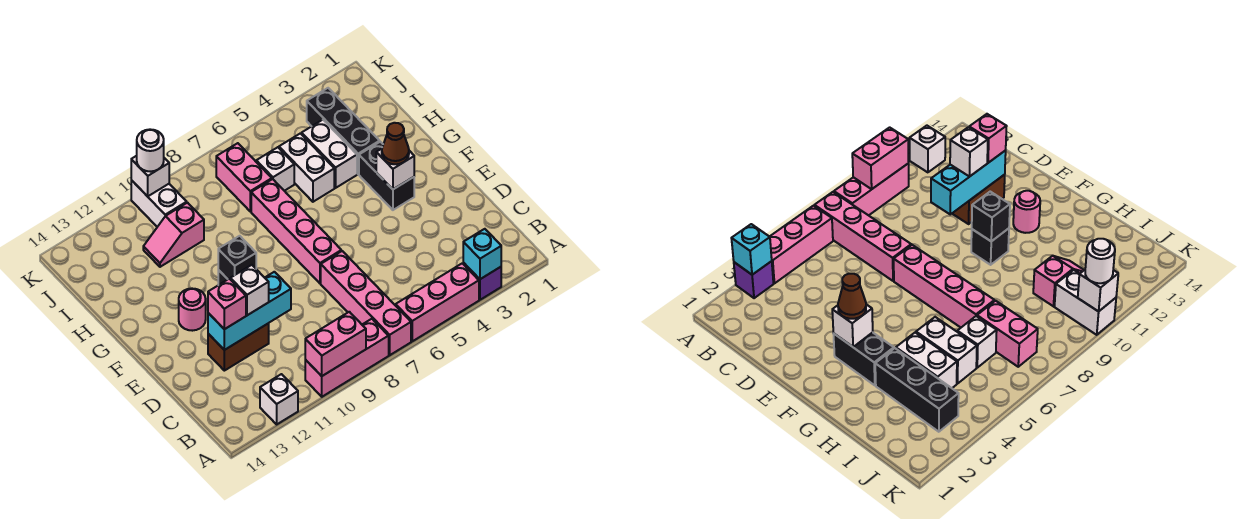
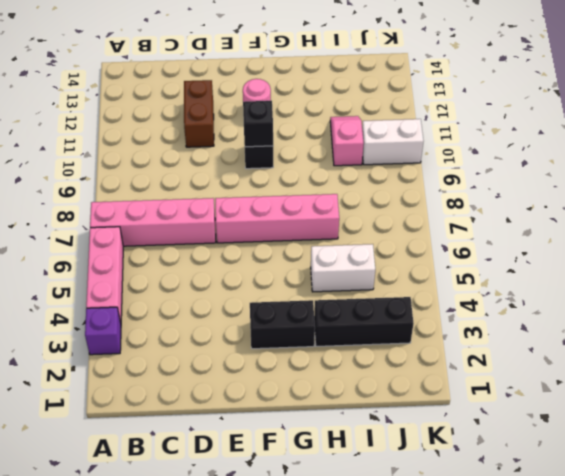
none -> pink 1x3 brick [305,319,389,397]
none -> white 1x1 brick [260,374,298,424]
none -> white 1x2 brick [302,120,357,188]

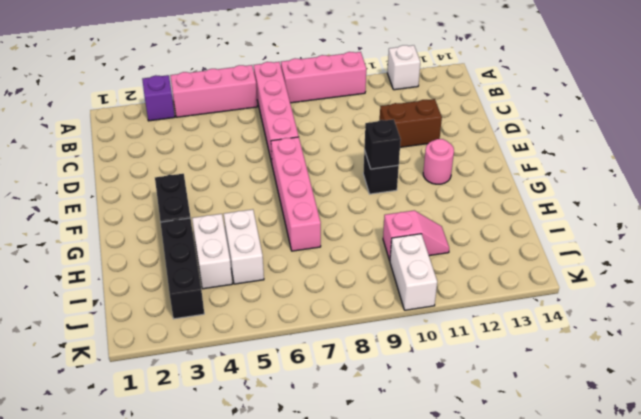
none -> white 1x1 brick [256,147,294,191]
none -> pink 1x2 brick [216,143,272,211]
none -> cyan 1x1 brick [463,229,501,279]

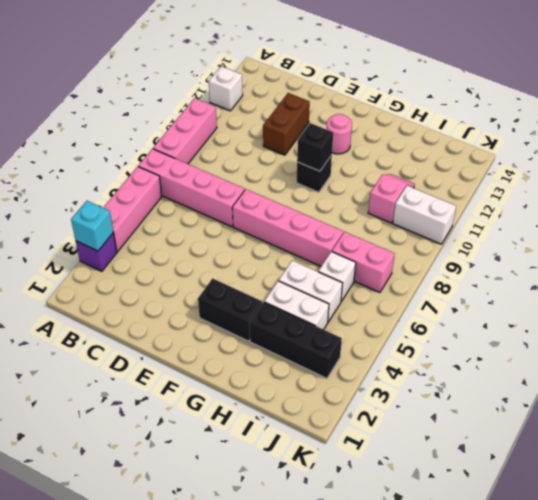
none -> pink 1x2 brick [305,312,366,376]
none -> cyan 1x3 brick [208,272,291,350]
none -> white 1x1 brick [376,149,414,189]

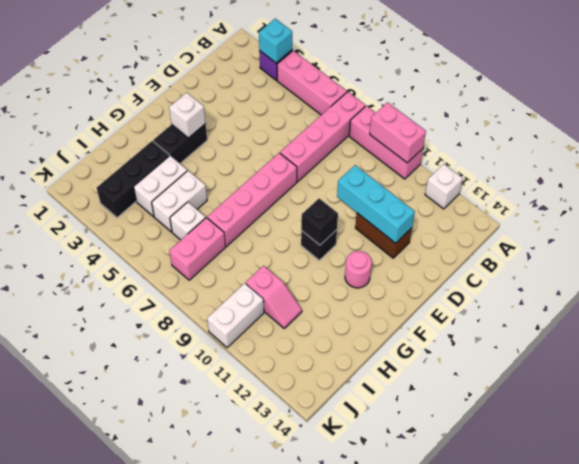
none -> white 1x1 brick [131,156,169,196]
none -> white 1x1 brick [230,265,269,315]
none -> pink 1x1 brick [208,279,246,329]

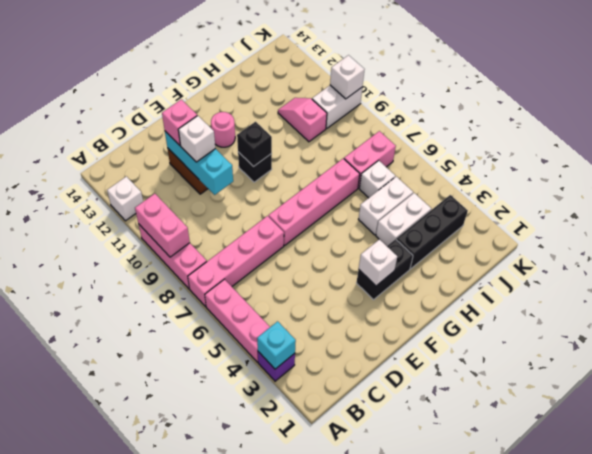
none -> brown 1x1 cone [382,123,409,164]
none -> white 1x1 round brick [137,129,164,172]

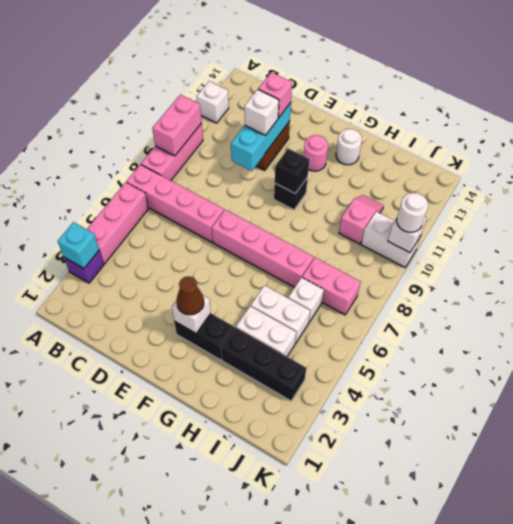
white 1x1 round brick [336,129,362,165] -> none

